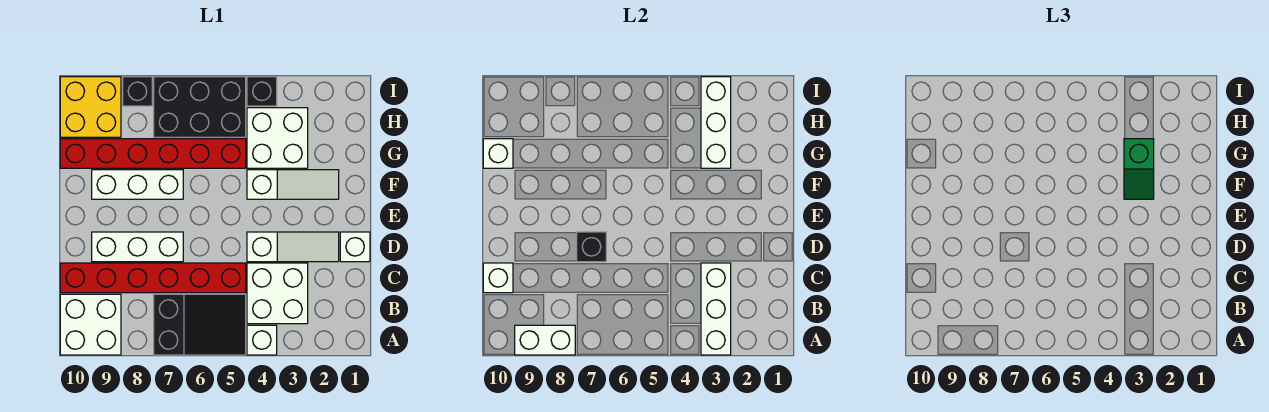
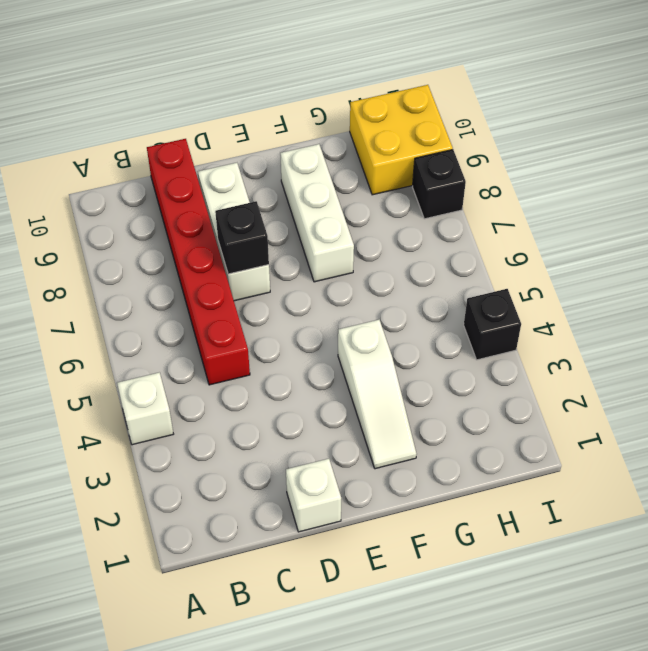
none -> black 2x3 slope [154,294,246,355]
none -> white 2x2 brick [60,294,121,355]
none -> white 2x2 brick [247,263,308,324]

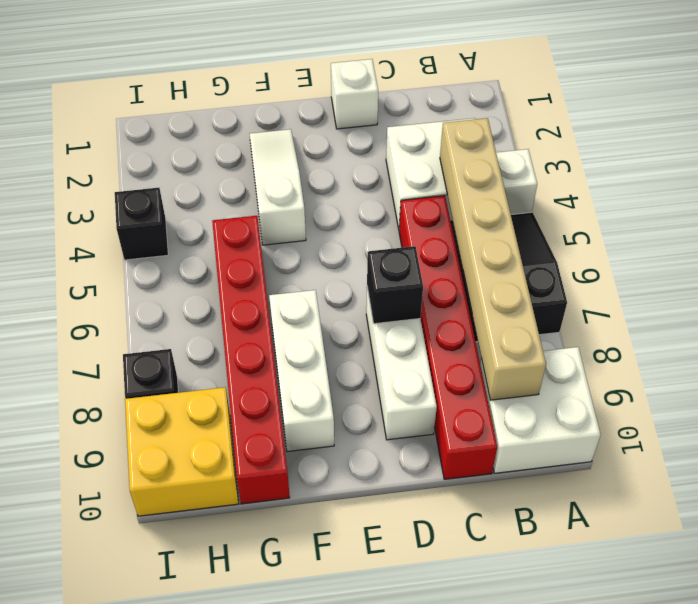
tan 1x6 brick [440,118,546,400] -> none
none -> white 1x3 slope [247,232,339,262]
none -> white 2x2 brick [247,108,308,168]
none -> black 2x3 brick [154,77,246,137]

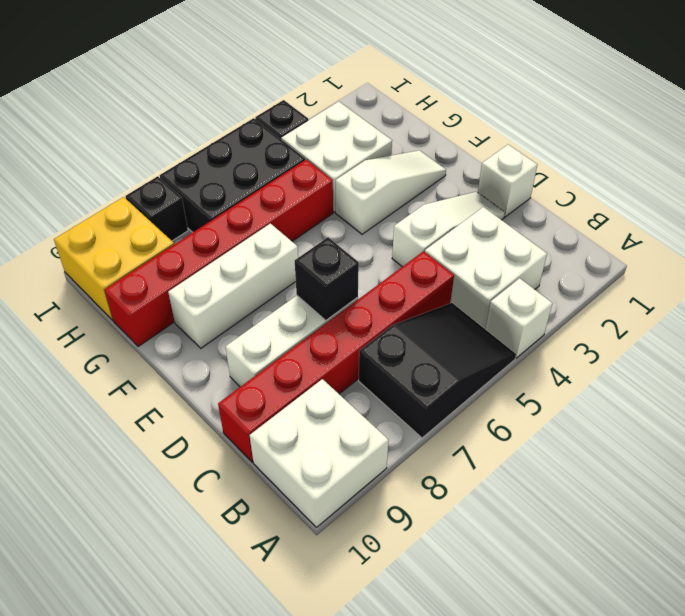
none -> white 1x3 brick [701,263,731,355]
none -> white 1x2 brick [515,325,575,355]
none -> white 1x1 brick [483,263,513,293]

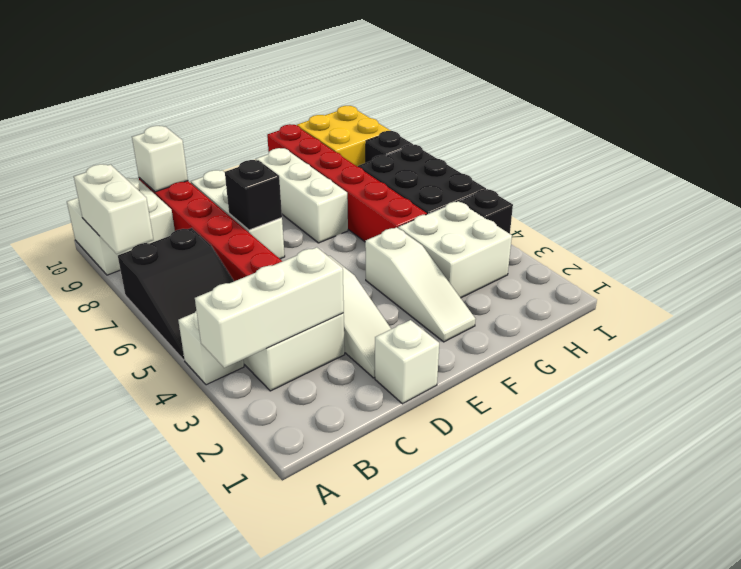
none -> white 1x3 brick [701,77,731,168]
none -> white 1x1 brick [483,139,513,168]
none -> green 1x2 slope [1124,139,1154,199]

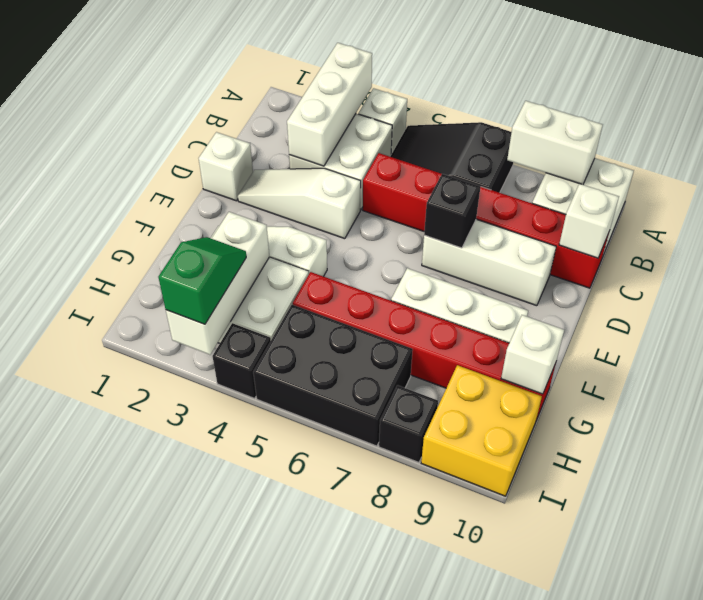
green 1x2 slope [158,237,246,324] -> green 1x2 slope moved to [1124,139,1154,199]

